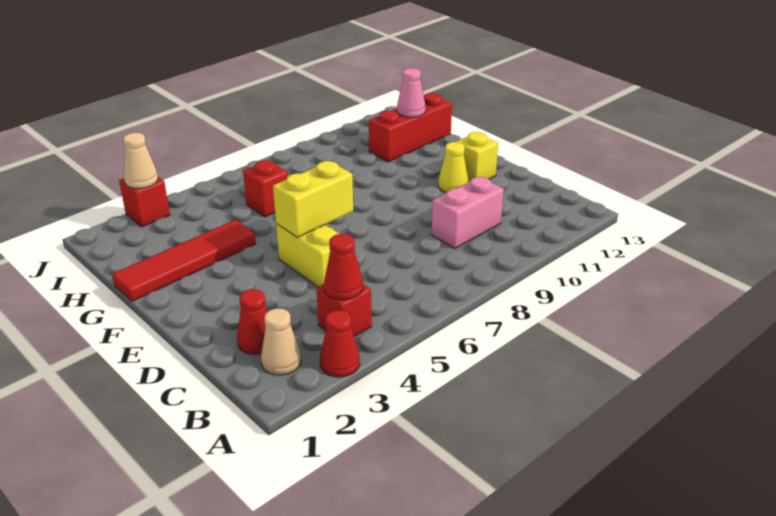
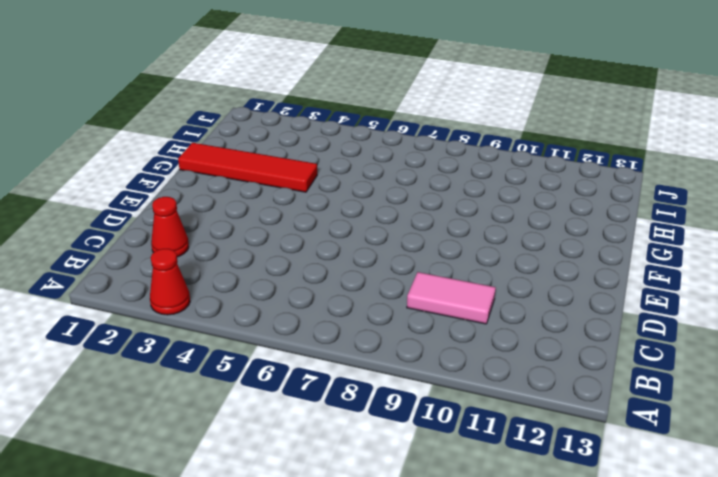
pink 1x2 tile [407,272,496,324] -> pink 1x2 brick [431,177,504,249]
none -> tan 1x1 cone [261,308,301,375]
none -> red 1x1 brick [316,284,372,337]
none -> yellow 1x2 brick [276,224,339,287]

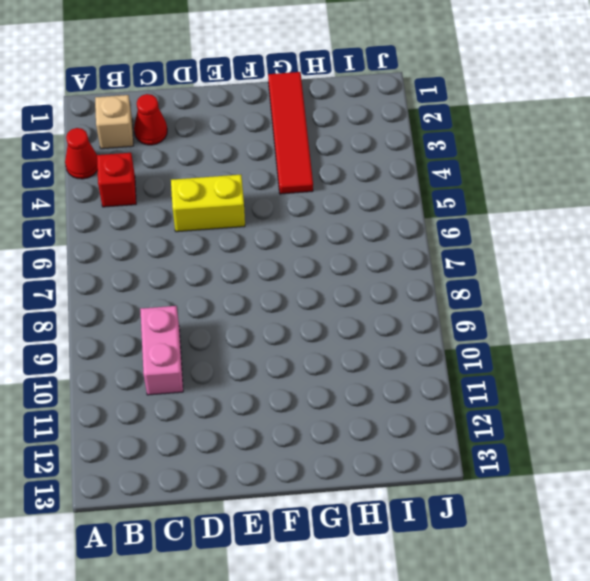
tan 1x1 brick [95,95,133,149] -> tan 1x1 cone [261,308,301,375]
none -> yellow 1x1 cone [438,142,468,192]
none -> yellow 1x1 brick [456,132,498,182]
none -> red 1x1 brick [243,160,288,217]

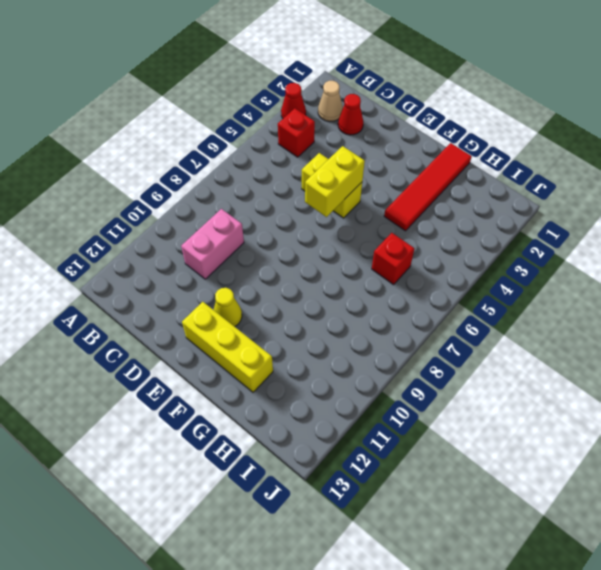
yellow 1x3 brick [182,302,273,392] -> yellow 1x1 brick [456,132,498,182]
none -> red 1x3 brick [369,93,452,162]
none -> red 1x1 brick [119,177,170,227]
none -> red 1x1 cone [324,234,363,300]

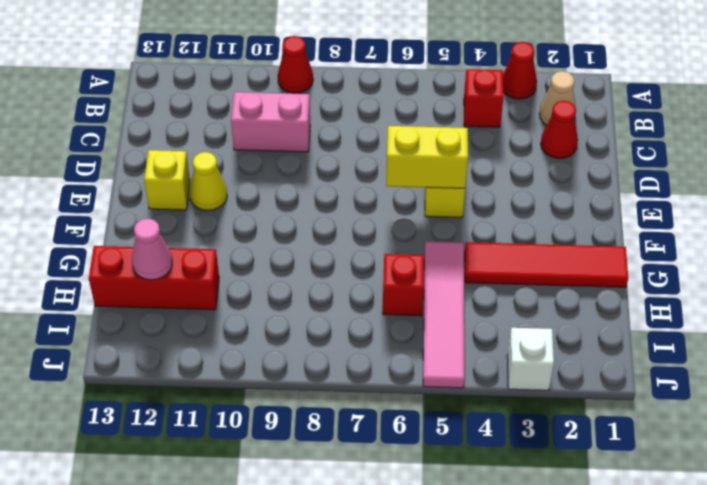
red 1x1 cone [278,36,313,93] -> red 1x1 cone moved to [324,234,363,300]
pink 1x4 tile [423,241,464,388] -> none
white 1x1 brick [507,328,554,390] -> red 1x1 brick [119,177,170,227]
none -> tan 1x1 cone [123,133,158,188]

